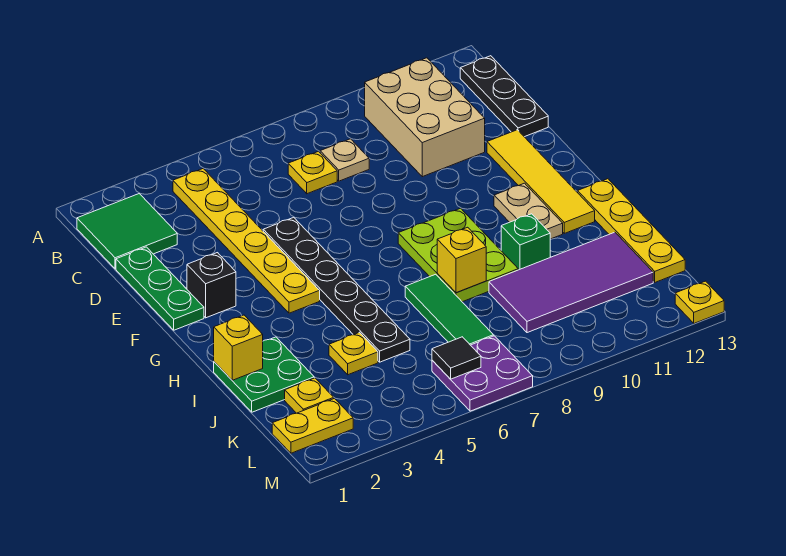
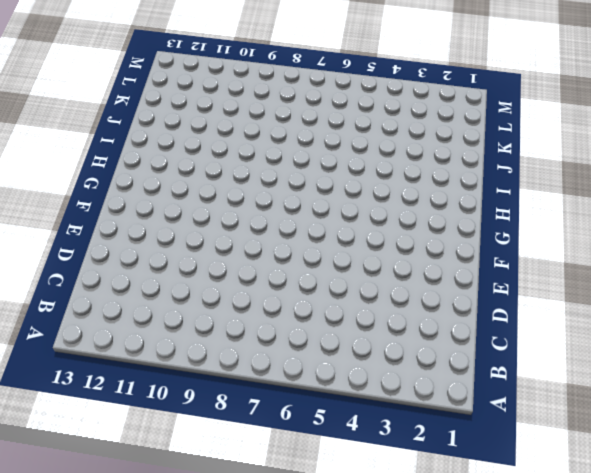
none -> green 2x2 tile [77,194,177,269]
none -> yellow 1x6 plate [173,169,320,313]
none -> tan 2x3 brick [365,58,485,177]

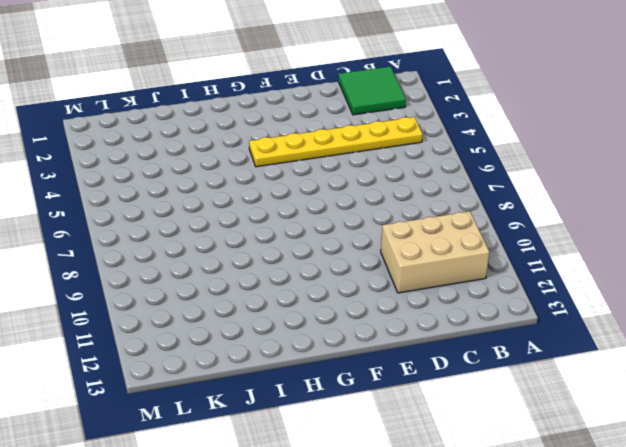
none -> black 1x3 plate [460,56,548,137]
none -> yellow 1x1 plate [288,151,337,194]
none -> tan 1x1 plate [320,139,369,181]

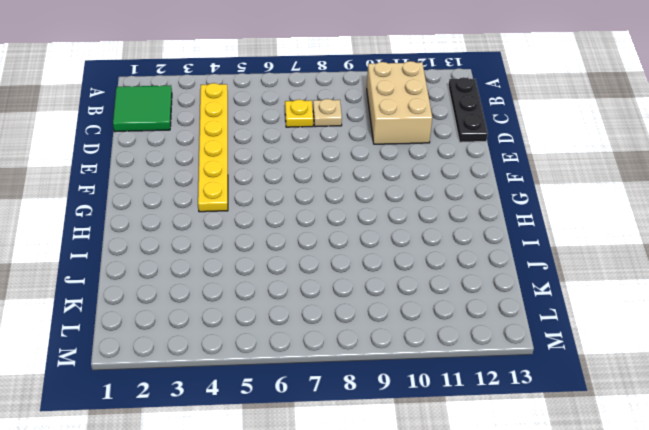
none -> green 1x3 plate [116,247,204,330]
none -> black 1x6 plate [263,217,410,362]
none -> yellow 1x4 tile [487,130,595,233]

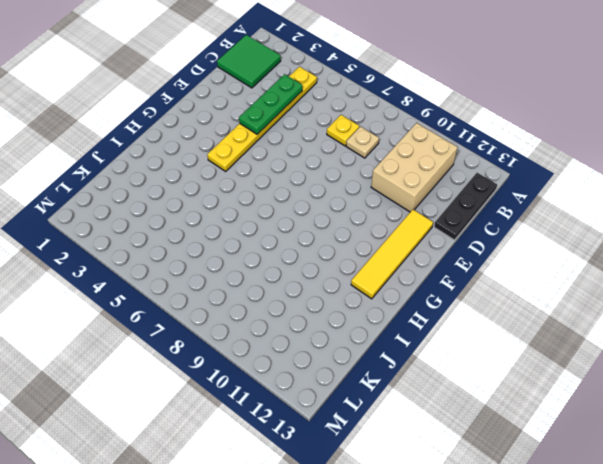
green 1x3 plate [239,74,302,134] -> green 1x3 plate moved to [116,247,204,330]
none -> black 1x6 plate [263,217,410,362]
none -> black 1x1 brick [187,253,236,318]
none -> lime 2x3 plate [398,208,518,302]

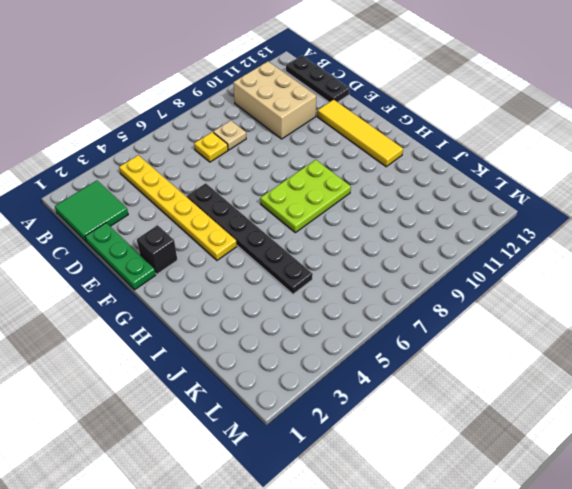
lime 2x3 plate [260,160,351,233] -> lime 2x3 plate turned to [398,208,518,302]
none -> tan 1x2 plate [494,183,563,239]
none -> yellow 1x4 plate [578,179,685,282]
none -> green 2x2 plate [214,337,314,412]

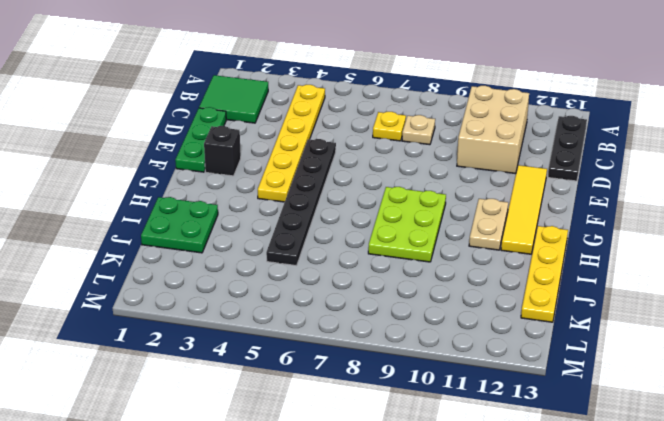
none -> green 1x3 tile [405,274,493,345]
none -> green 1x1 brick [501,214,550,270]
none -> yellow 1x1 plate [329,332,378,375]

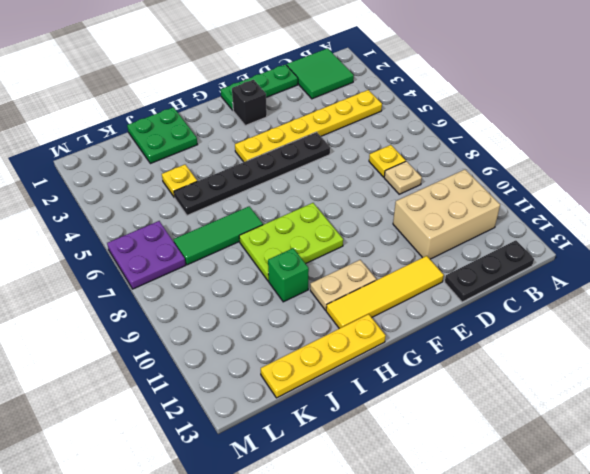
none -> purple 2x4 tile [489,232,653,333]
none -> yellow 1x1 plate [285,378,334,413]
none -> yellow 1x2 plate [272,399,353,453]

